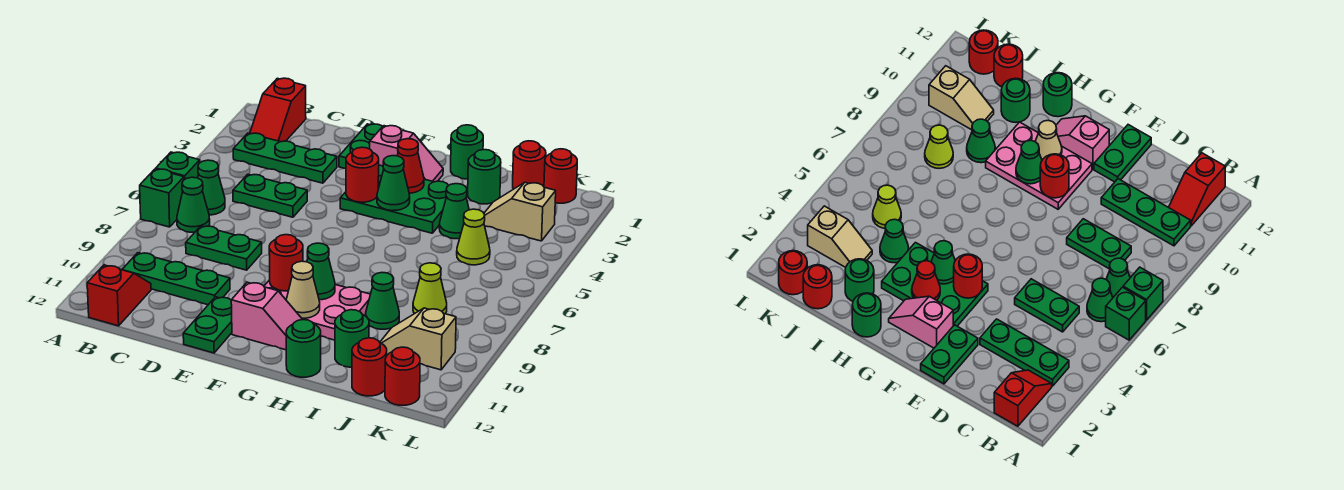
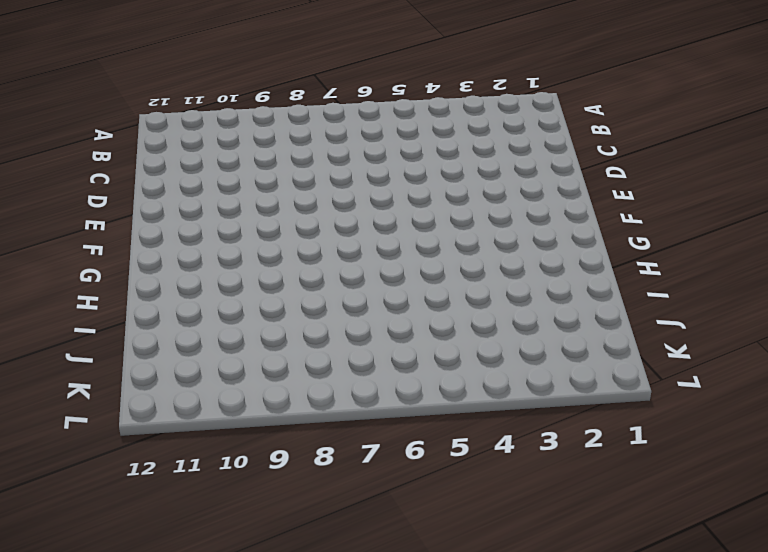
none -> green 1x1 brick [156,152,200,180]
none -> green 1x1 brick [140,169,184,227]
none -> red 1x2 slope [250,78,306,142]
none -> green 1x3 plate [233,133,337,183]

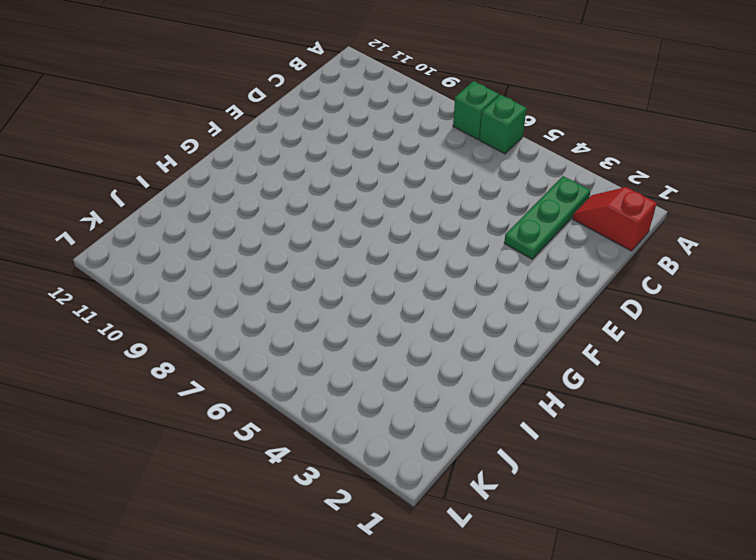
none -> green 1x1 cone [198,160,225,215]
none -> green 1x1 cone [177,177,210,232]
none -> green 1x3 plate [122,253,230,305]
none -> red 1x2 slope [87,265,151,326]

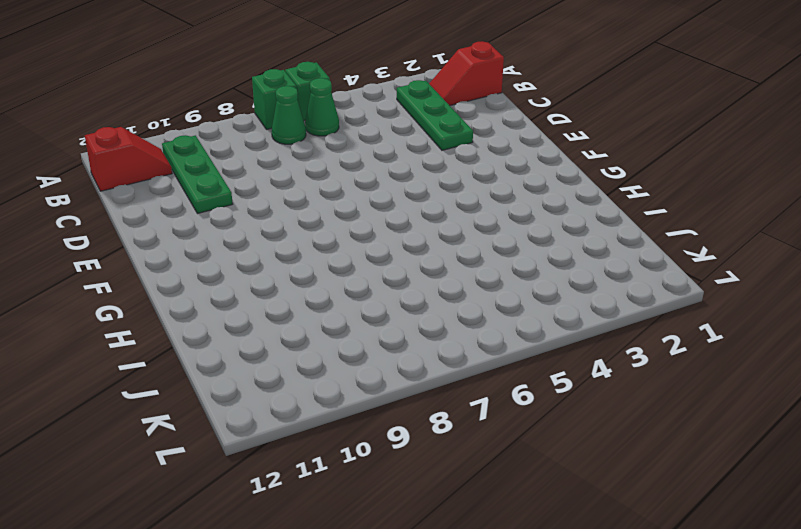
none -> green 1x2 plate [233,174,307,217]
none -> green 1x2 plate [186,226,262,270]
none -> green 1x2 plate [339,124,383,168]
none -> green 1x2 plate [183,297,232,353]

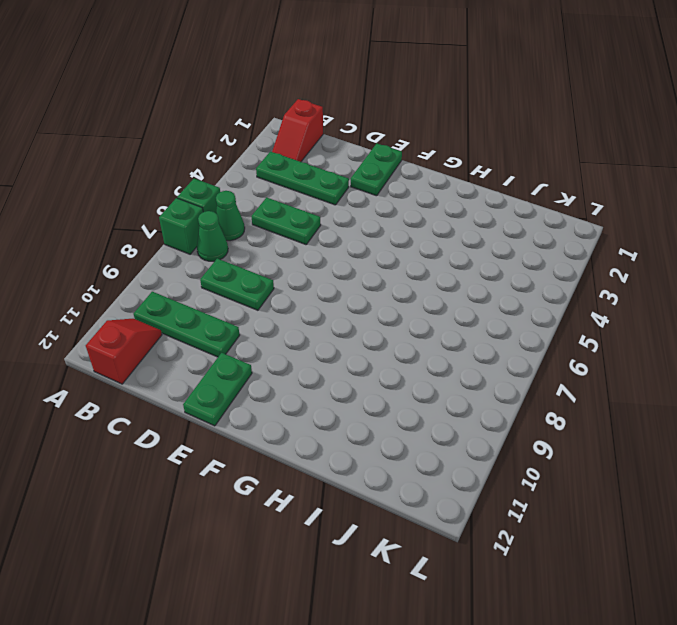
none -> pink 1x2 slope [370,126,443,182]
none -> green 2x3 plate [340,165,449,233]
none -> pink 2x3 plate [264,280,370,340]
none -> pink 1x2 slope [231,282,303,350]

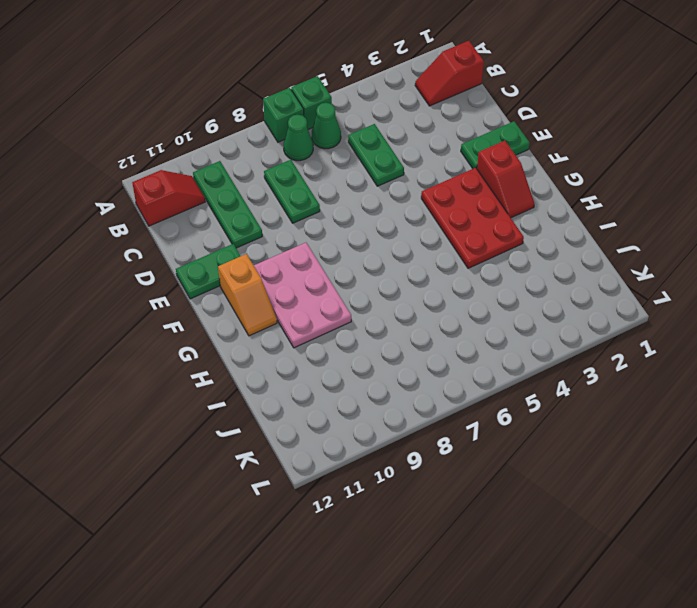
red 1x2 slope [477,141,534,218] -> pink 1x2 slope [370,126,443,182]
red 2x3 plate [421,168,524,268] -> green 2x3 plate [340,165,449,233]
orange 1x2 slope [218,254,277,336] -> pink 1x2 slope [231,282,303,350]
none -> green 1x3 plate [233,133,337,183]
none -> green 1x1 round brick [451,125,483,179]
none -> green 1x1 round brick [286,320,321,377]
none -> green 1x1 round brick [468,150,501,204]

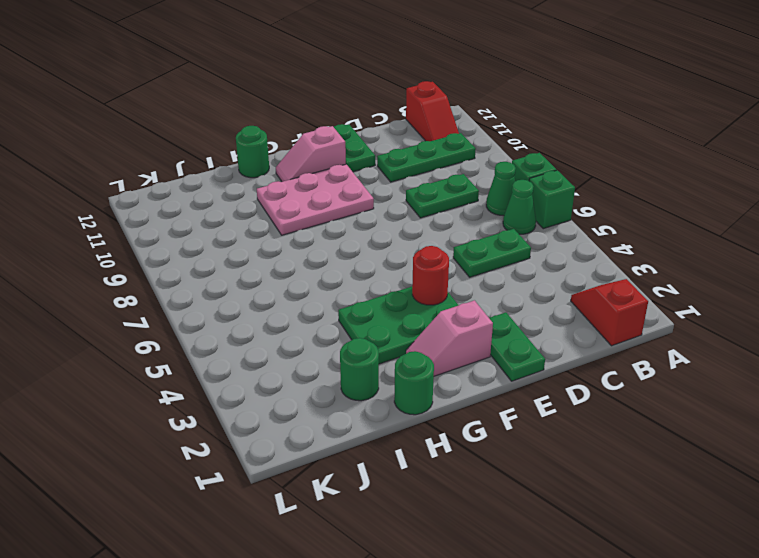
none -> green 1x3 plate [233,133,337,183]
none -> green 1x1 cone [439,184,469,239]
none -> green 1x1 cone [366,273,399,329]
none -> green 1x1 round brick [335,310,369,367]

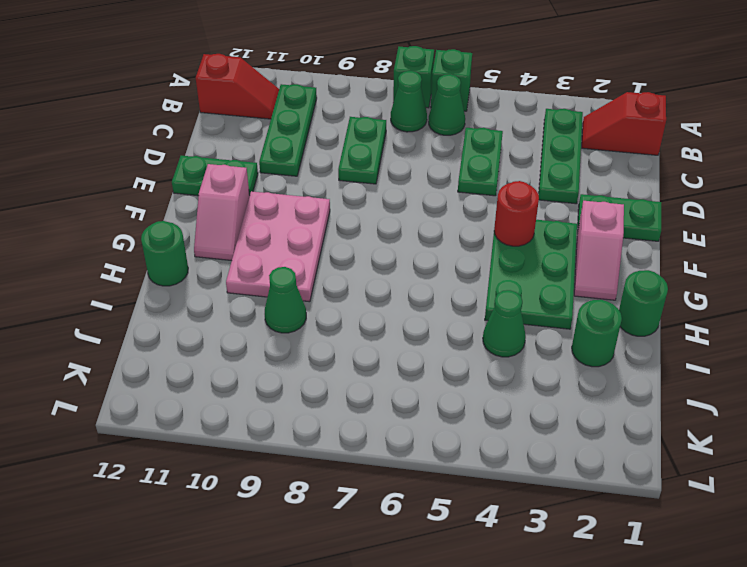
none -> green 1x1 round brick [335,310,369,367]
none -> red 1x1 round brick [513,141,546,189]
none -> tan 1x2 slope [484,183,556,241]
none -> lime 1x1 cone [457,209,490,265]

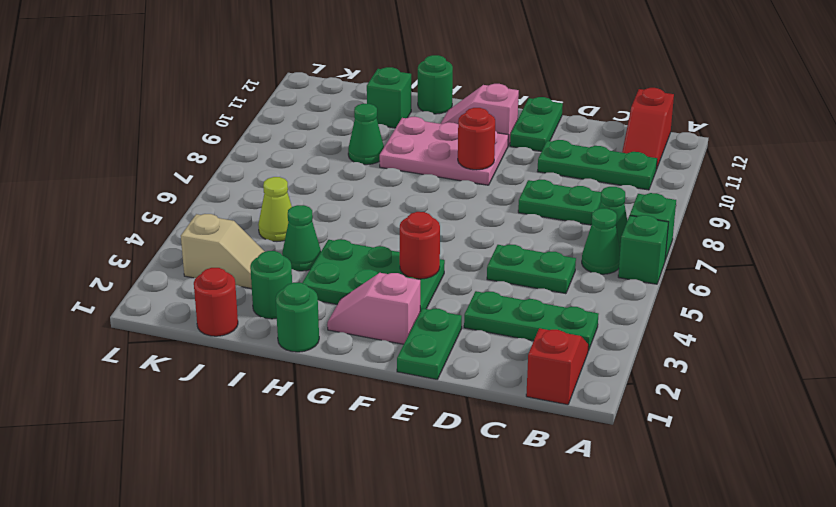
green 1x1 brick [367,67,411,128] -> green 1x1 round brick [335,310,369,367]
none -> lime 1x1 cone [413,263,447,314]
none -> tan 1x2 slope [380,308,456,370]
none -> red 1x1 round brick [352,338,387,396]
none -> red 1x1 round brick [544,149,577,203]

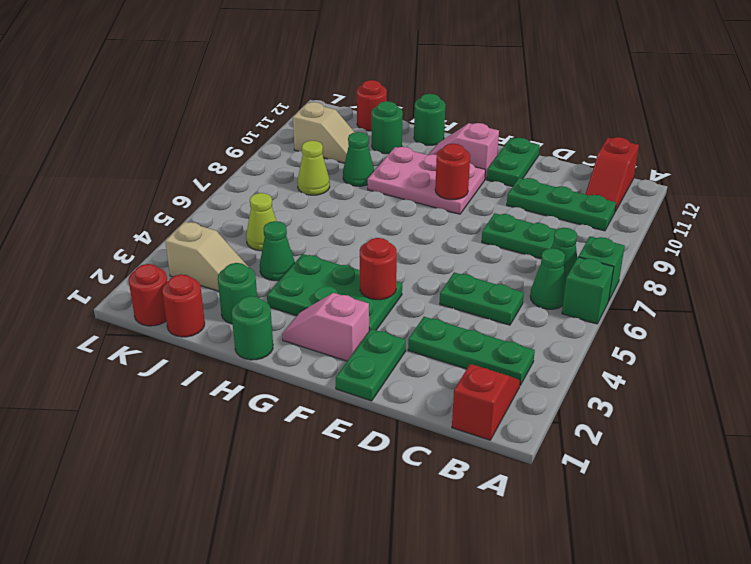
none -> red 1x1 round brick [385,347,420,405]
none -> red 1x1 cone [397,139,424,193]
none -> green 1x1 cone [377,156,410,211]
none -> green 1x1 cone [307,243,335,300]

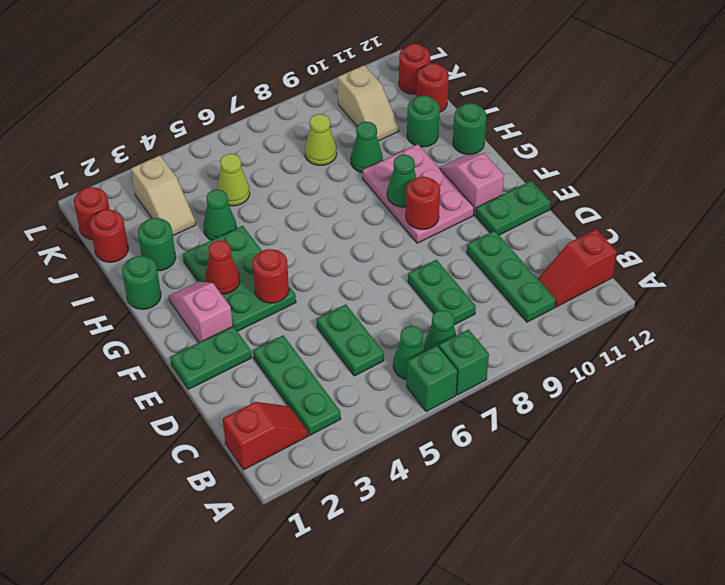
none -> green 1x1 cone [377,156,410,211]
none -> tan 1x1 cone [286,261,320,318]

